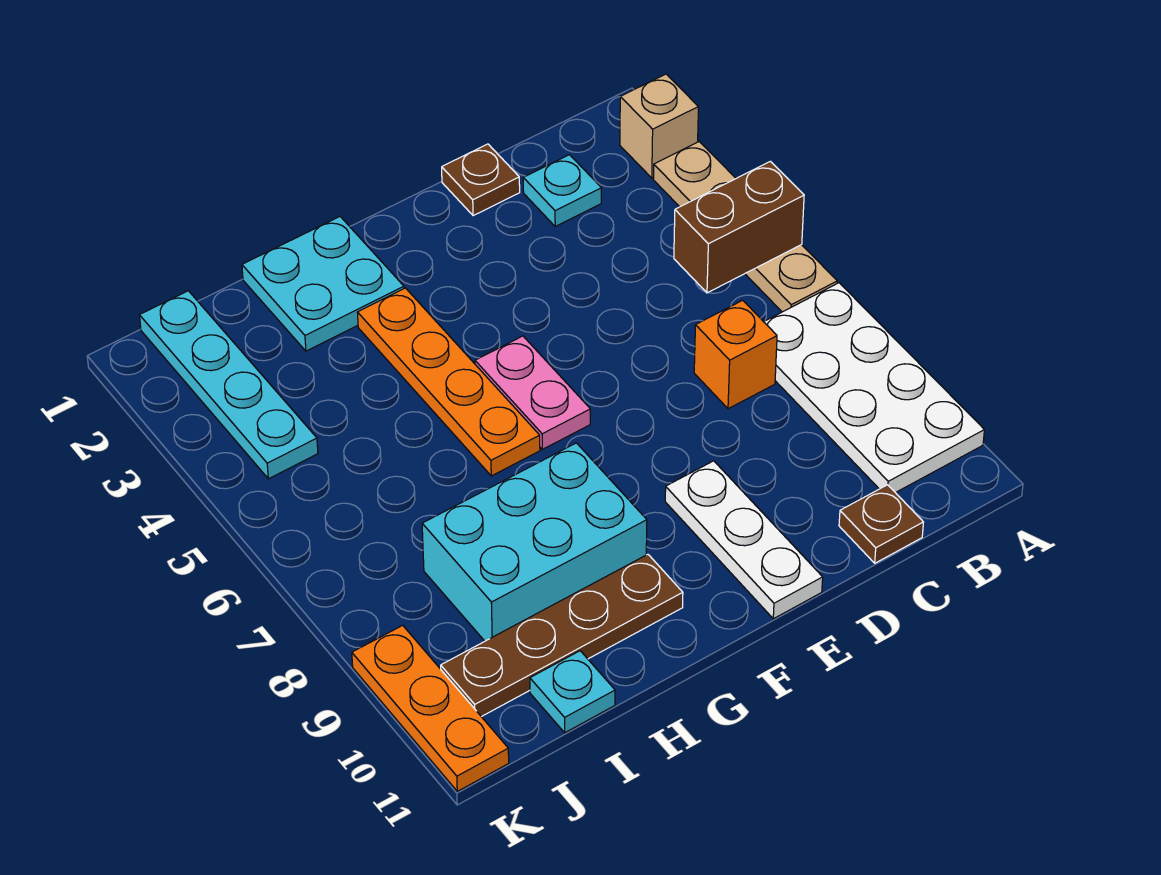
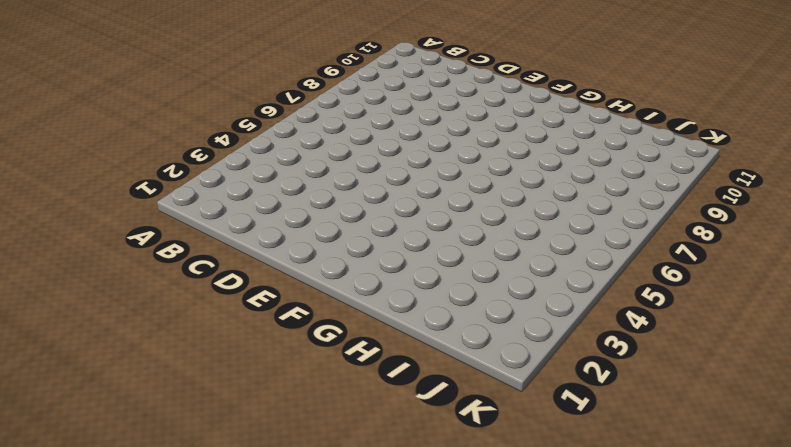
none -> tan 1x1 brick [620,74,698,178]
none -> tan 1x4 plate [653,142,837,312]
none -> white 2x4 plate [764,283,984,493]

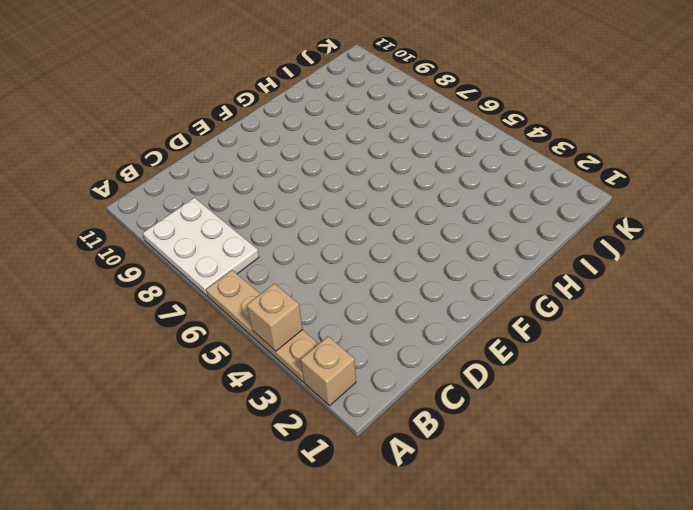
tan 1x1 brick [247,283,303,351] -> none
white 2x3 plate [143,198,259,296] -> white 2x4 plate [764,283,984,493]
none -> cyan 1x1 plate [523,155,601,226]
none -> orange 1x1 brick [694,300,777,409]
none -> brown 1x1 plate [839,485,923,563]

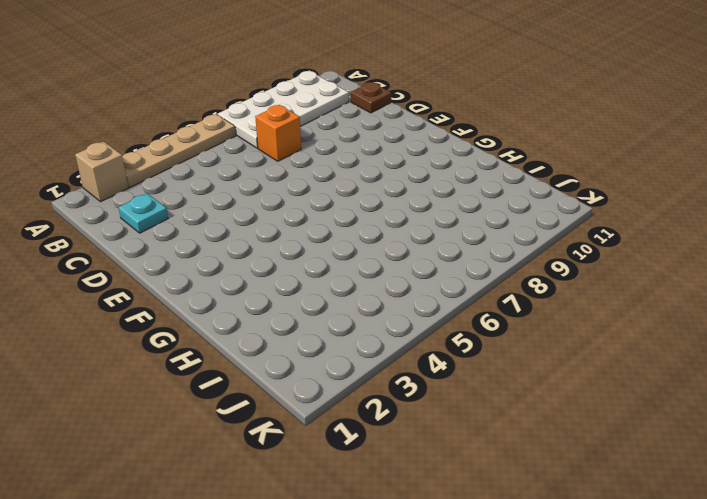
none -> brown 1x1 plate [442,144,520,216]
none -> white 1x3 plate [665,461,823,619]
none -> pink 1x2 plate [475,336,590,449]

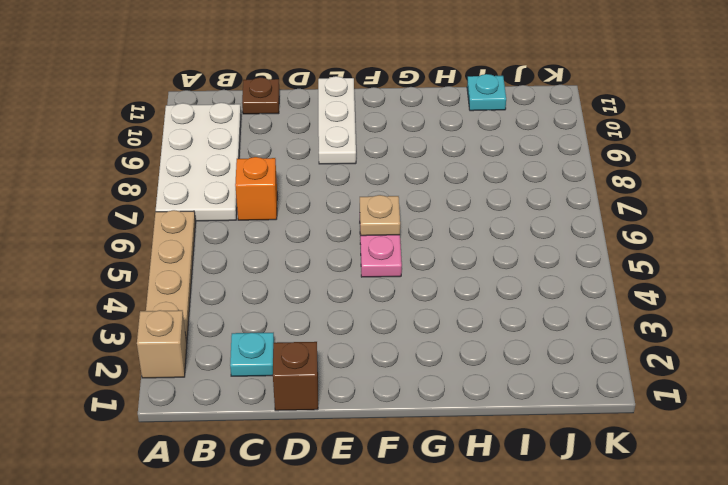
brown 1x1 brick [273,342,318,411] -> brown 1x1 plate [442,144,520,216]
tan 1x1 plate [360,195,400,236] -> none
none -> cyan 2x2 plate [242,217,404,351]
none -> orange 1x4 plate [357,288,540,476]
none -> cyan 2x3 brick [422,443,647,641]

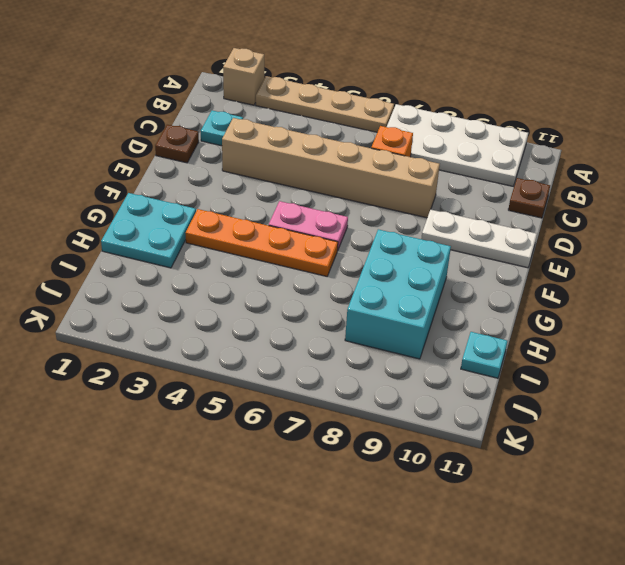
tan 1x6 brick [222,118,440,218] -> none
none -> brown 1x4 plate [441,554,683,717]
none -> cyan 1x4 plate [139,291,318,479]
none -> orange 1x3 plate [352,625,509,791]

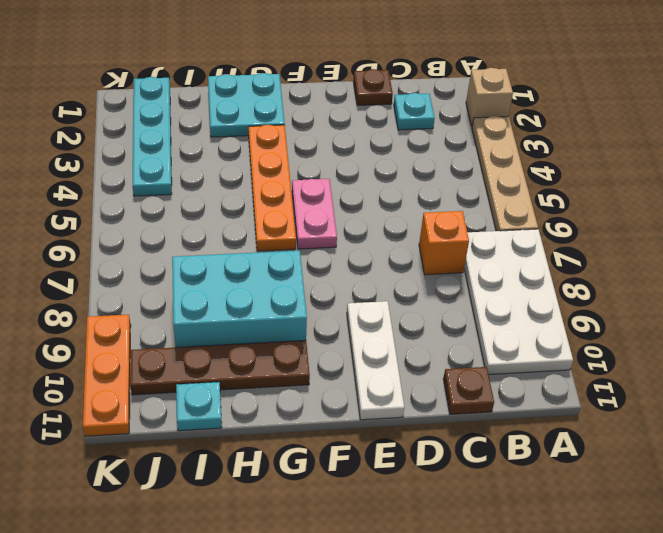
none -> brown 1x2 brick [674,161,804,293]

